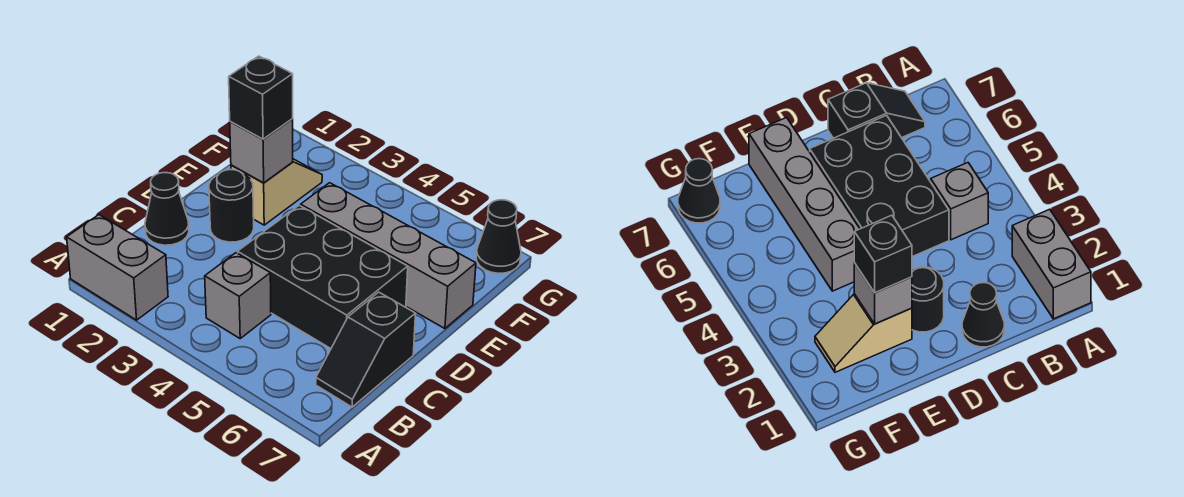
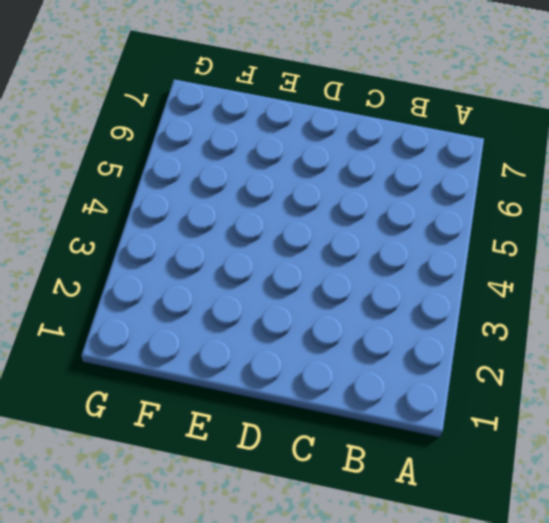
none -> grey 1x2 brick [67,215,168,320]
none -> grey 1x1 brick [205,253,271,338]

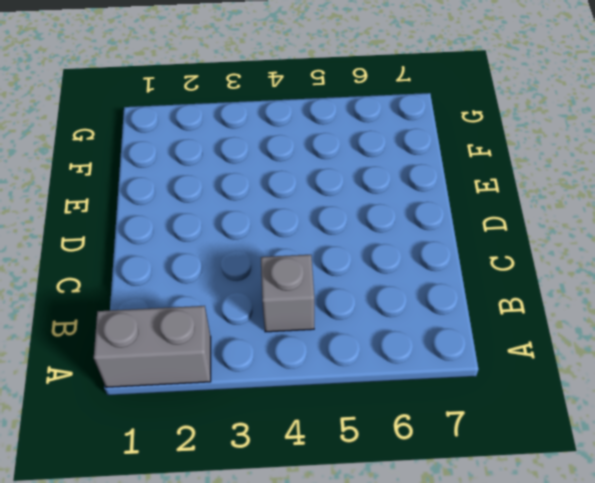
none -> black 1x2 slope [316,292,416,407]
none -> black 1x1 cone [145,173,189,245]

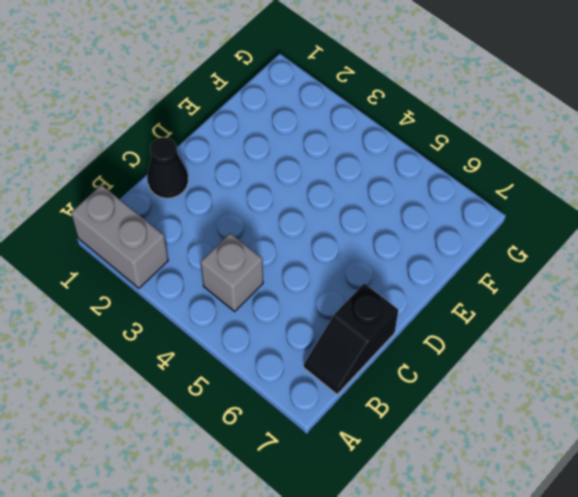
none -> black 2x3 brick [238,205,408,349]
none -> black 1x1 round brick [209,170,254,242]

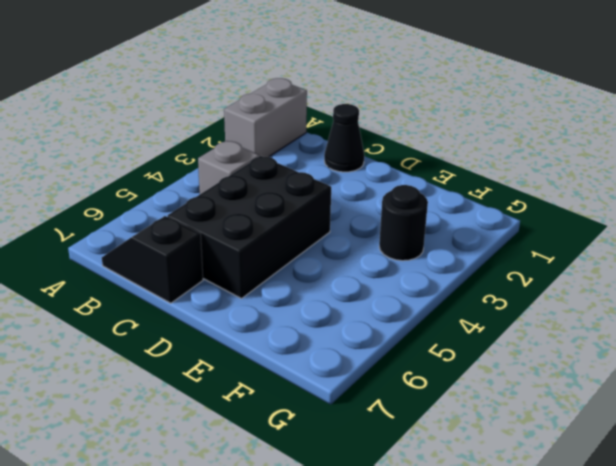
black 1x1 round brick [379,185,428,261] -> black 1x1 round brick moved to [209,170,254,242]
none -> tan 1x2 slope [231,159,322,225]
none -> grey 1x4 brick [301,183,476,329]

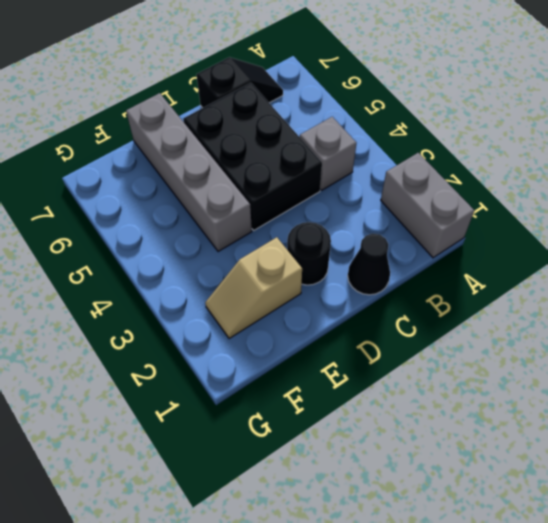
none -> black 1x1 cone [476,200,521,273]
none -> grey 1x1 brick [230,119,293,183]

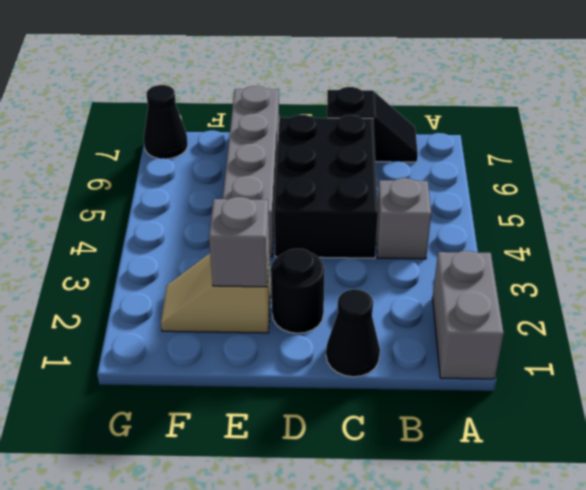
none -> black 1x1 brick [229,56,293,139]

